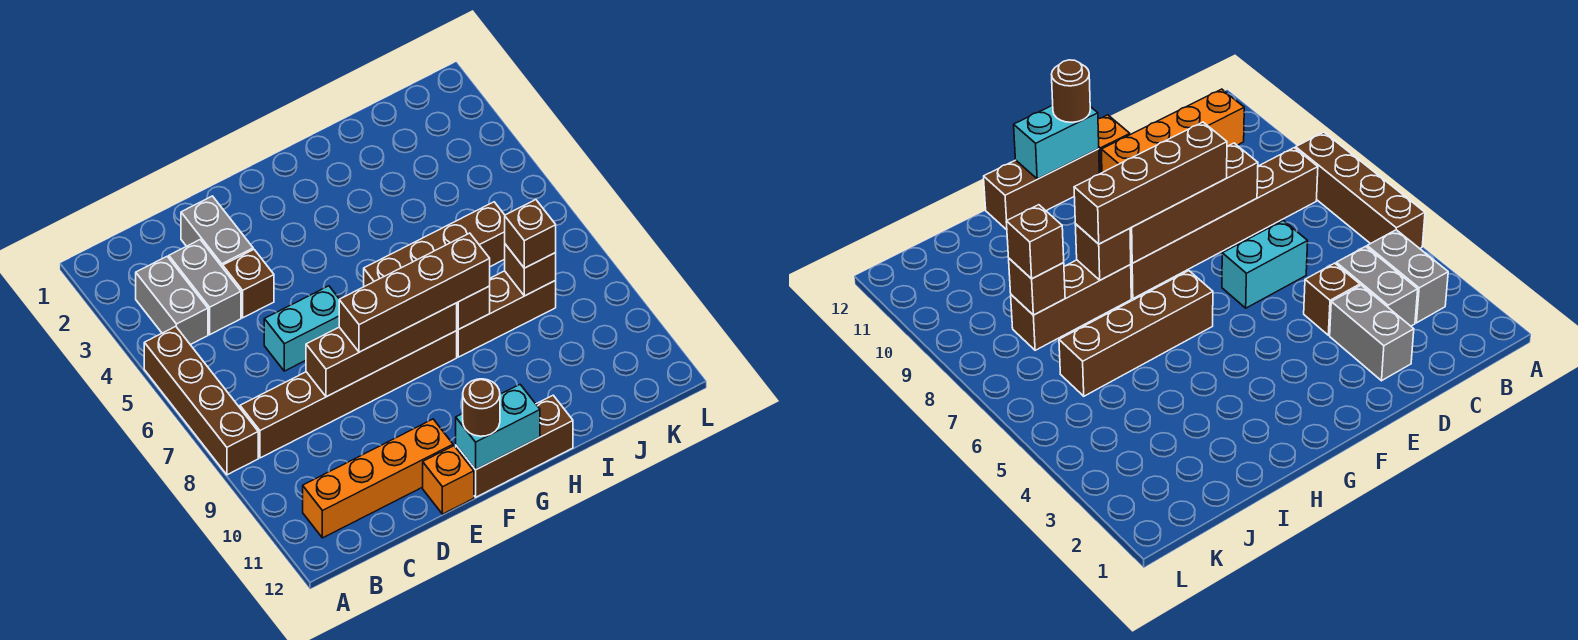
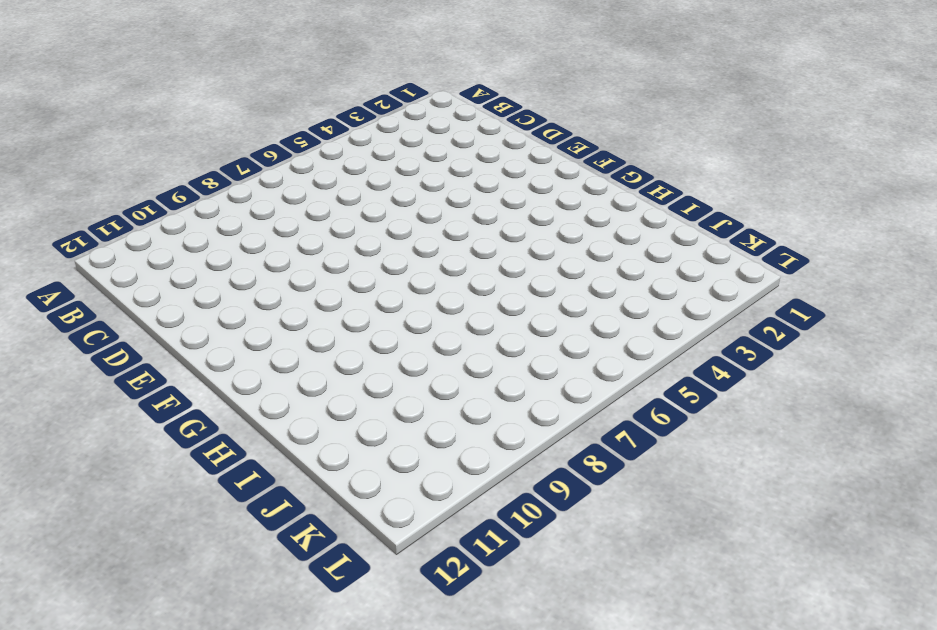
none -> brown 1x4 brick [144,326,258,475]
none -> grey 1x2 brick [136,257,208,345]
none -> brown 1x6 brick [240,331,457,458]

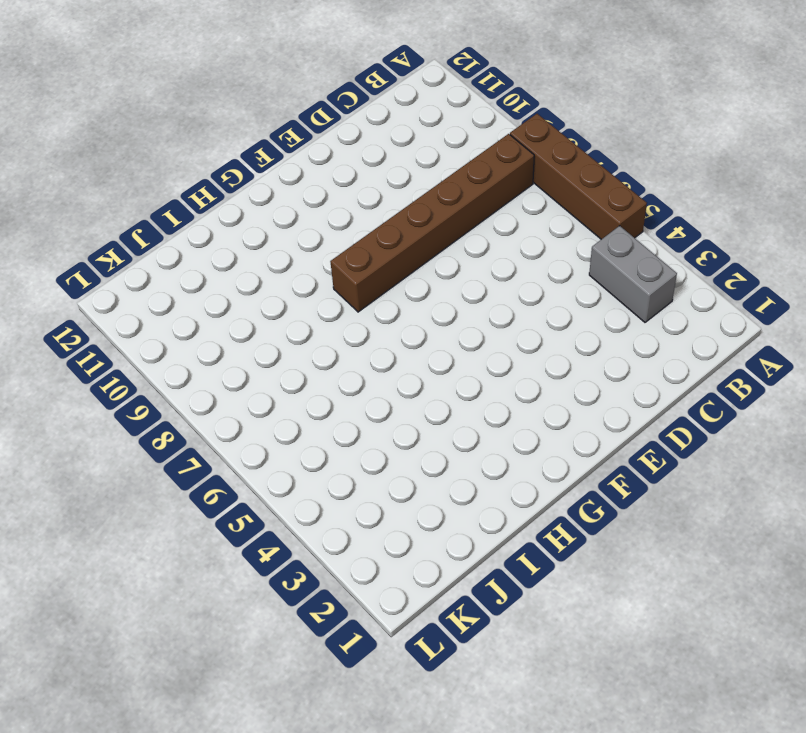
none -> orange 1x4 brick [303,419,453,538]
none -> grey 1x2 brick [169,240,241,335]
none -> grey 1x2 brick [181,196,253,268]

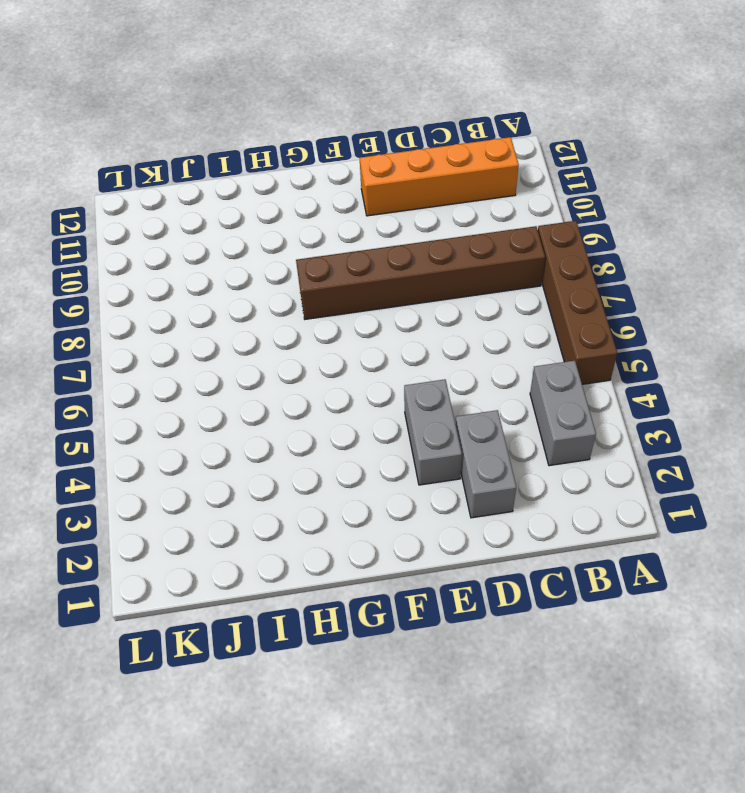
grey 1x2 brick [404,379,462,485] -> grey 1x2 brick moved to [169,240,241,335]
none -> brown 1x1 brick [223,249,274,318]
none -> cyan 1x2 brick [264,286,339,371]
none -> orange 1x1 brick [423,446,474,514]

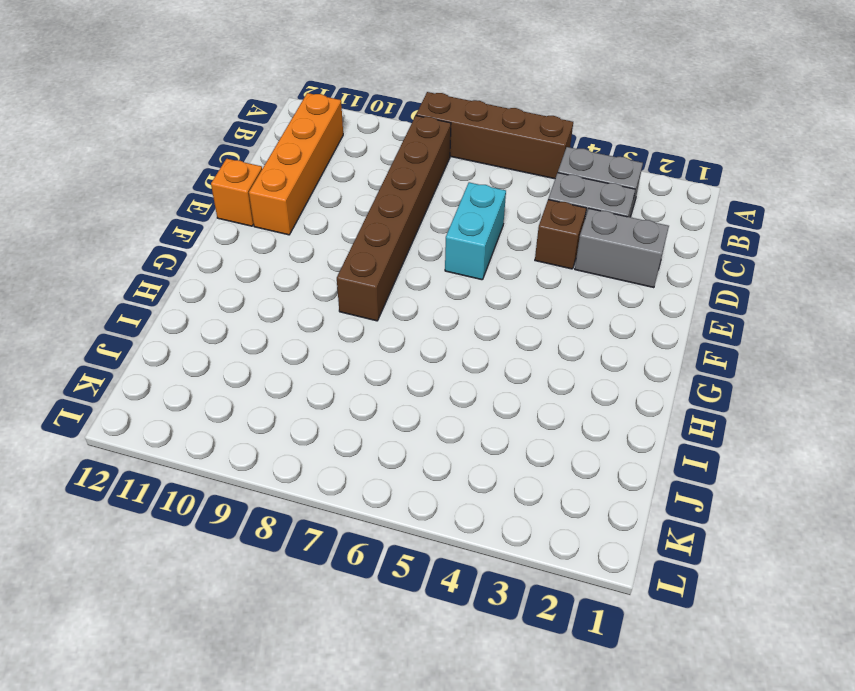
none -> brown 1x3 brick [456,395,573,497]
none -> brown 1x4 brick [364,202,505,287]
none -> brown 1x3 brick [457,271,556,357]

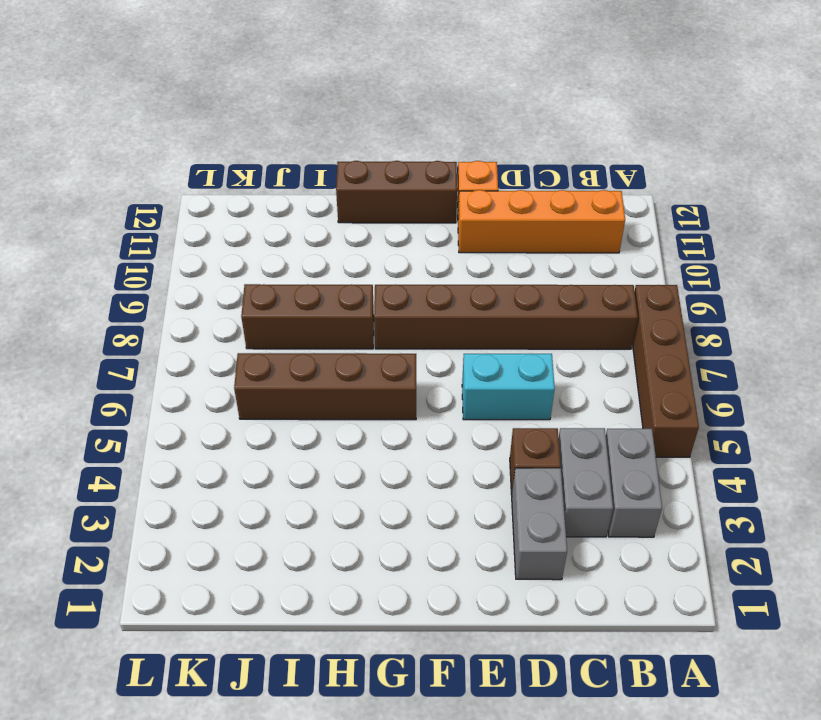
none -> brown 1x4 brick [306,303,457,397]
none -> cyan 1x2 brick [456,385,540,470]
none -> brown 1x1 brick [457,286,490,330]

